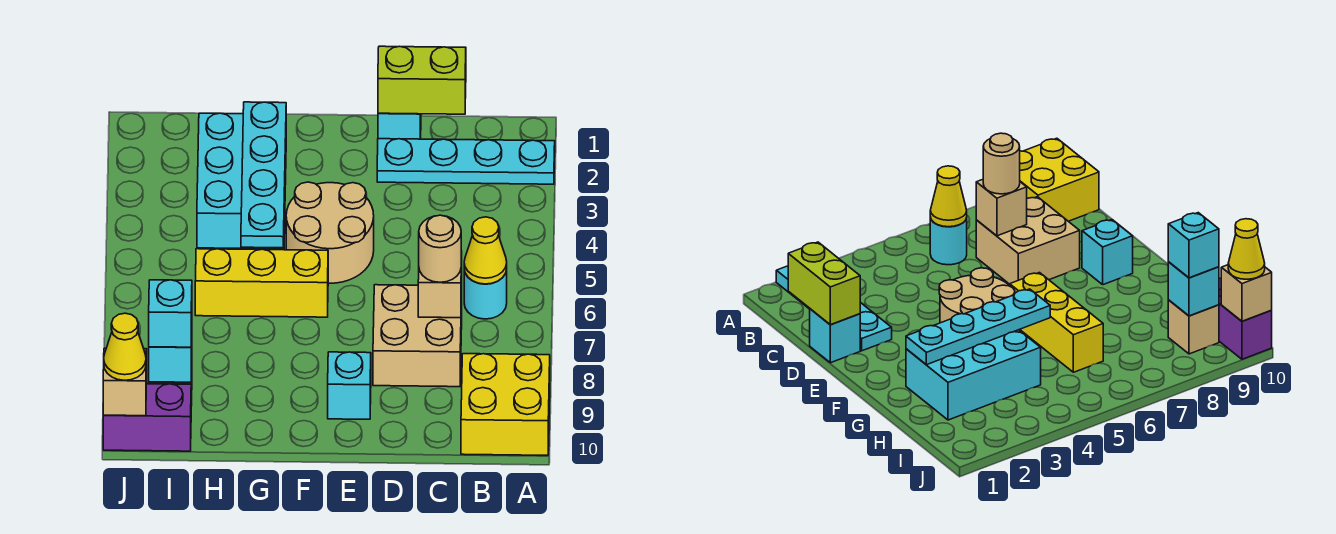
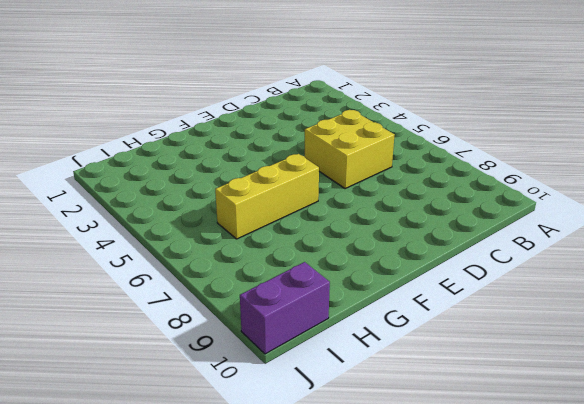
yellow 2x2 brick [305,110,394,189] -> yellow 2x2 brick moved to [461,354,550,455]
none -> cyan 1x4 plate [377,139,555,184]
none -> cyan 1x1 round brick [464,270,507,319]
none -> tan 2x2 brick [373,285,462,387]

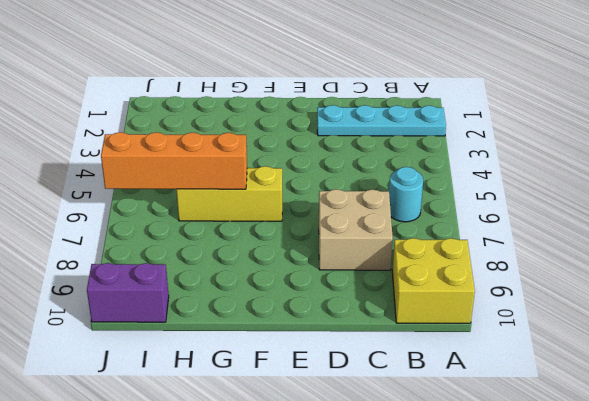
orange 1x4 brick [101,132,247,189] -> none
none -> cyan 1x1 brick [378,113,421,139]
none -> tan 2x2 round brick [286,182,374,283]
none -> cyan 1x1 brick [328,352,371,419]

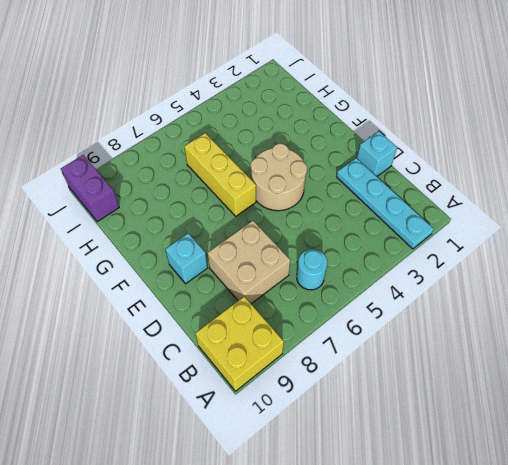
none -> cyan 2x3 brick [197,113,286,249]
none -> tan 1x1 brick [1168,300,1219,354]
none -> yellow 1x1 cone [464,217,507,284]

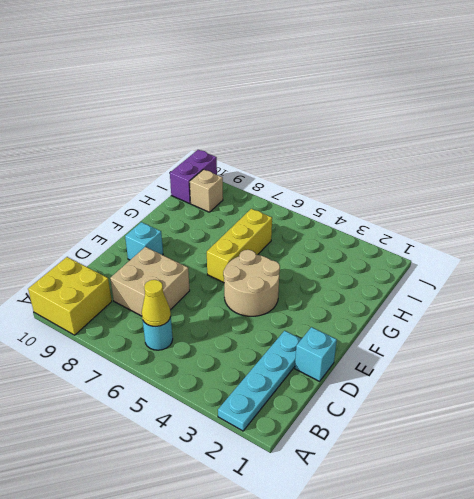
none -> cyan 2x3 brick [197,113,286,249]
none -> lime 1x2 brick [378,46,466,114]
none -> tan 1x1 brick [418,251,462,318]

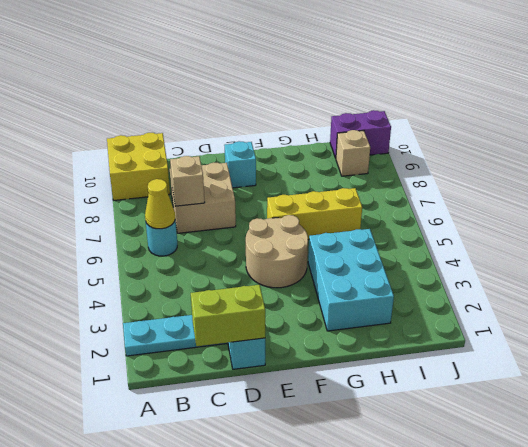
none -> cyan 1x4 plate [241,102,286,248]
none -> cyan 1x1 brick [149,336,192,382]
none -> tan 1x1 brick [103,348,147,416]

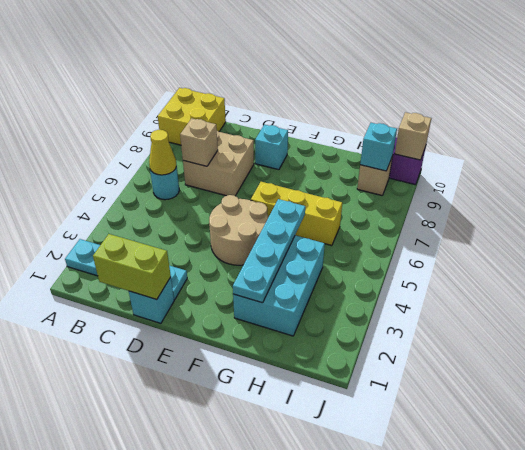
none -> tan 1x1 round brick [419,215,461,282]
none -> cyan 1x1 brick [149,280,192,347]
none -> yellow 1x1 cone [104,313,146,380]

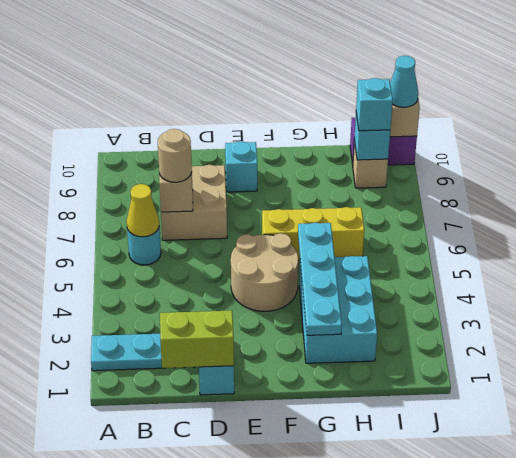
cyan 1x1 cone [390,56,418,107] -> yellow 1x1 cone [104,313,146,380]
none -> yellow 2x2 brick [461,354,550,455]

